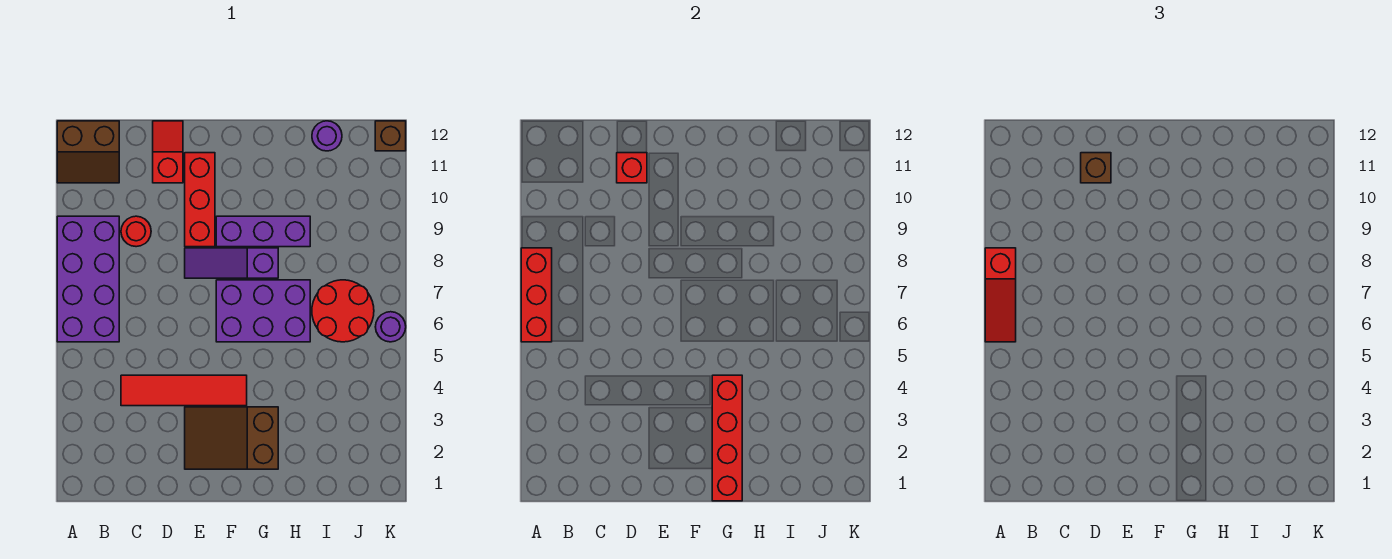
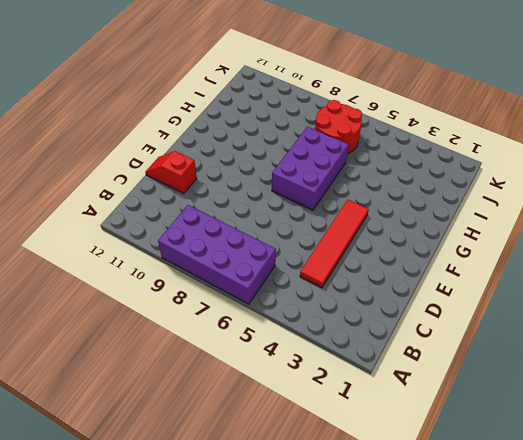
none -> brown 2x2 slope [57,121,119,183]
none -> red 1x1 round brick [121,216,151,247]
none -> brown 2x3 slope [185,407,278,469]

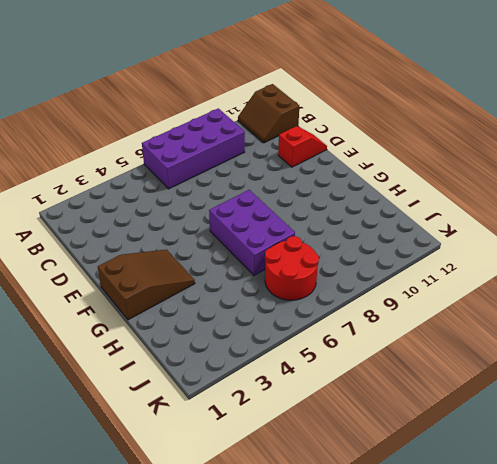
brown 2x3 slope [98,250,195,320] -> brown 2x3 slope turned to [185,407,278,469]
none -> red 1x4 tile [121,375,247,406]
none -> red 1x1 round brick [121,216,151,247]
none -> purple 1x3 slope [185,248,278,278]

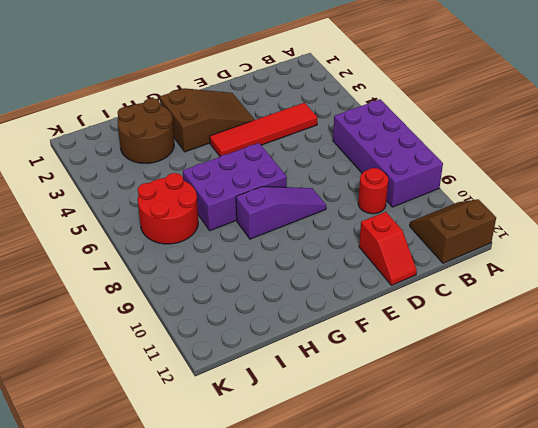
brown 2x2 round brick [118,98,174,163] -> none
none -> red 1x3 brick [185,153,215,247]
none -> purple 1x3 brick [216,216,310,247]
none -> purple 1x1 round brick [312,121,342,151]

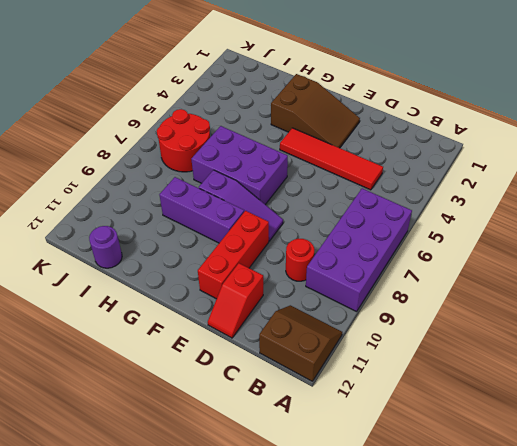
none -> purple 1x1 round brick [375,312,406,342]
none -> brown 1x1 brick [375,121,406,151]
none -> red 1x3 brick [521,248,552,342]

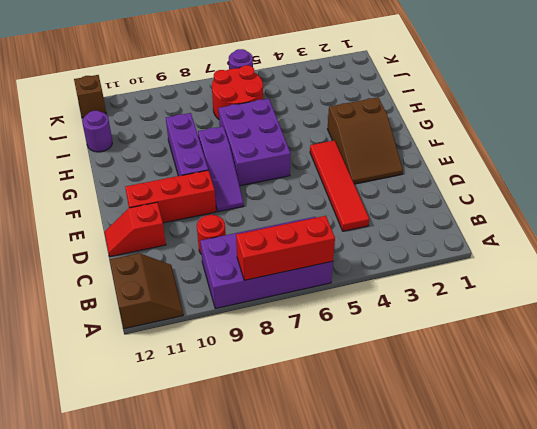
none -> red 1x1 brick [617,153,647,183]
none -> red 1x4 brick [712,375,742,501]
none -> red 1x3 slope [985,248,1016,342]

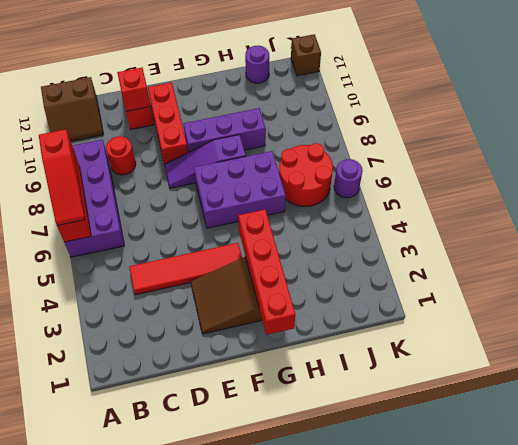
none -> brown 1x1 brick [1081,153,1111,183]

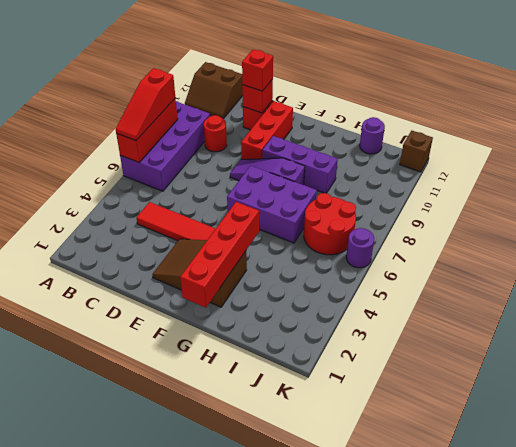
red 1x1 brick [242,49,273,91] -> brown 1x1 brick [1081,153,1111,183]

